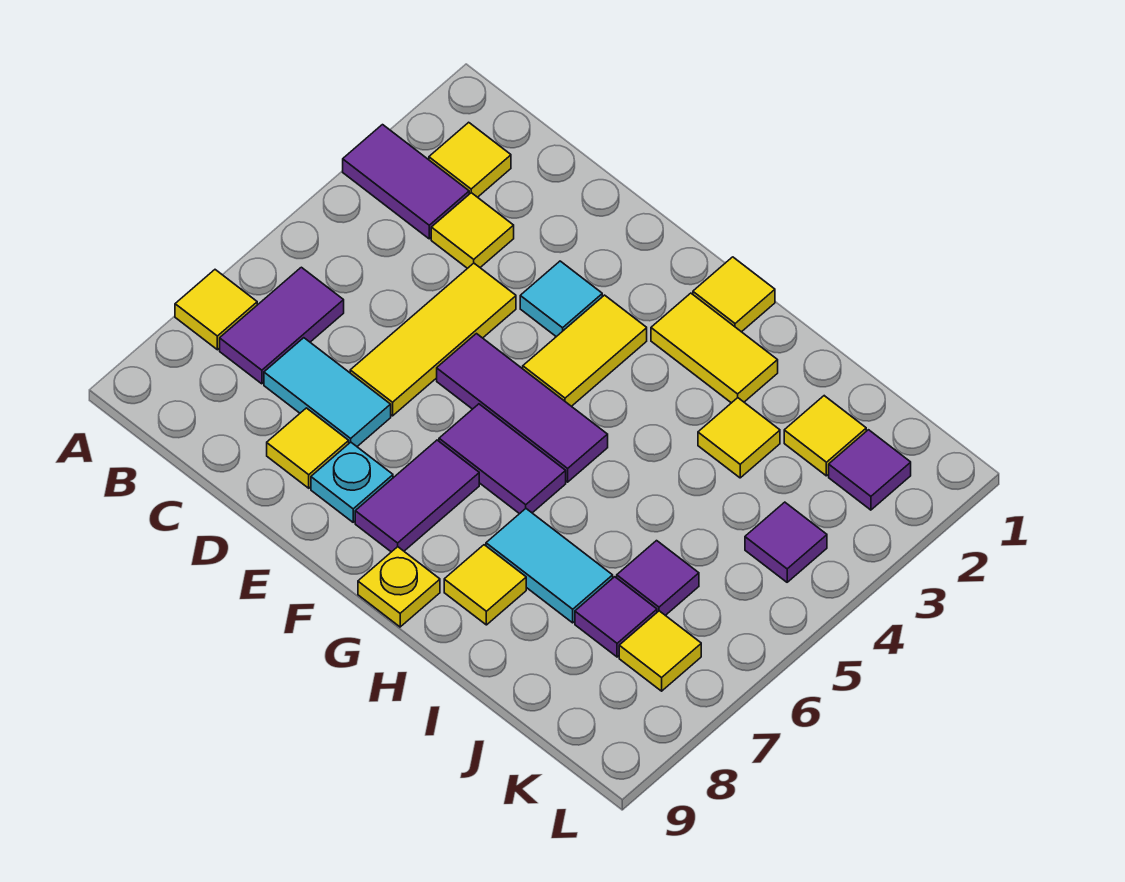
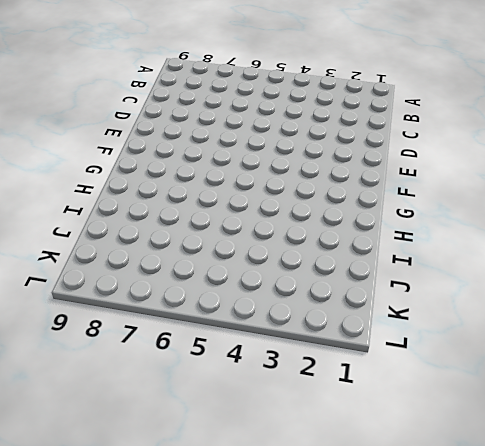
none -> purple 1x2 tile [343,125,469,239]
none -> yellow 1x1 tile [175,270,257,350]
none -> yellow 1x1 tile [429,122,511,197]

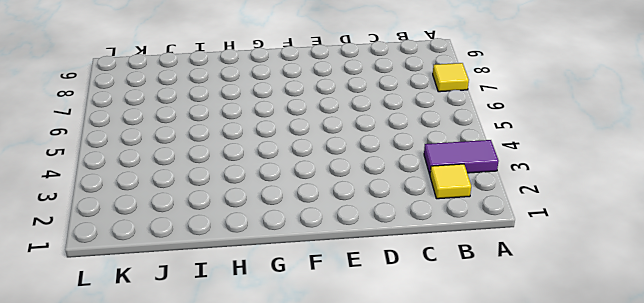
none -> purple 1x2 tile [220,267,344,384]
none -> yellow 1x1 tile [431,193,514,268]
none -> cyan 1x2 tile [264,338,391,446]

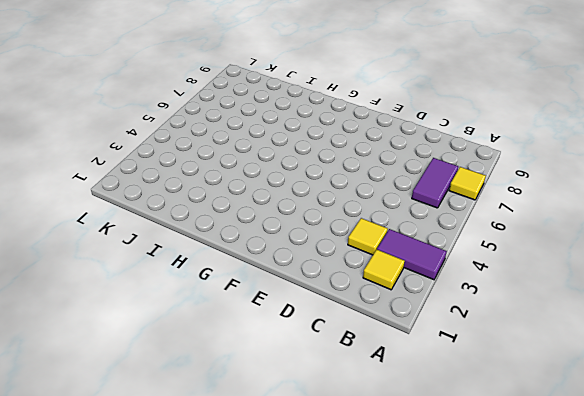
none -> cyan 1x2 tile [264,338,391,446]
none -> yellow 1x3 tile [350,263,516,416]
none -> yellow 1x1 tile [267,408,349,488]

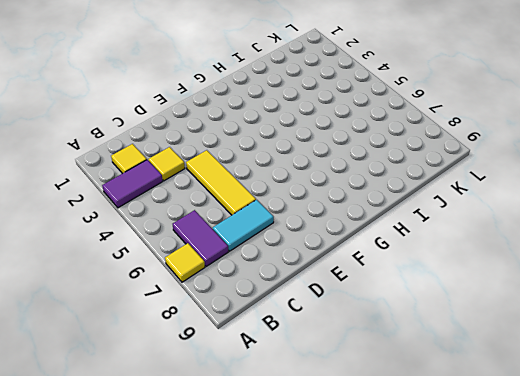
none -> yellow 1x1 tile [267,408,349,488]
none -> cyan 1x1 tile [520,261,602,337]
none -> purple 1x3 tile [437,334,608,482]

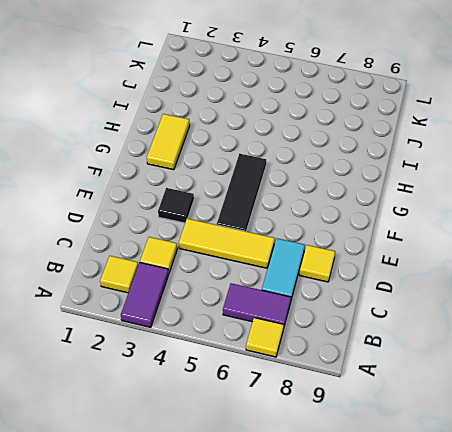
black 1x1 tile [158,188,194,223] -> cyan 1x1 tile [520,261,602,337]
black 1x3 tile [217,154,266,231] -> purple 1x3 tile [437,334,608,482]
none -> cyan 1x1 plate [311,442,393,522]
none -> yellow 1x2 tile [523,295,647,406]
none -> purple 1x2 tile [439,404,566,514]

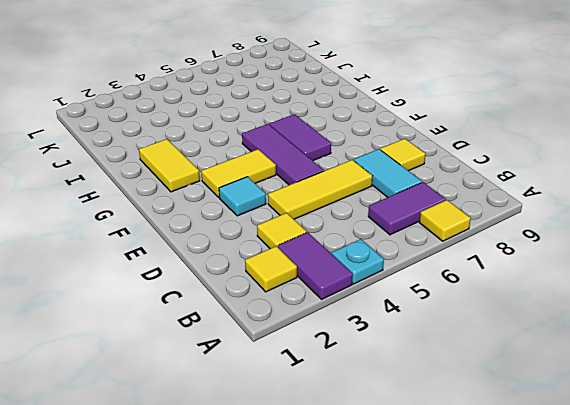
cyan 1x1 plate [332,239,384,284] -> cyan 1x1 plate moved to [311,442,393,522]
none -> purple 1x2 tile [355,440,479,552]
none -> yellow 1x1 tile [693,257,775,332]
none -> yellow 1x1 plate [358,547,440,627]

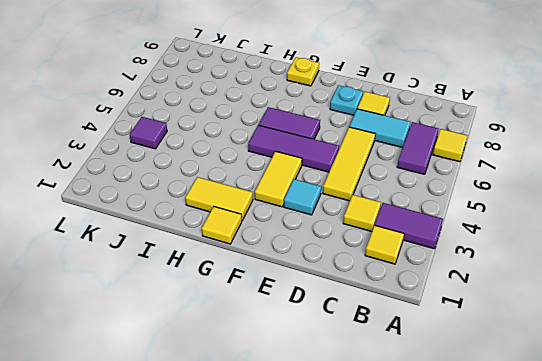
none -> purple 1x2 tile [355,440,479,552]
none -> cyan 1x2 tile [486,509,613,623]
none -> yellow 1x1 tile [444,545,526,625]

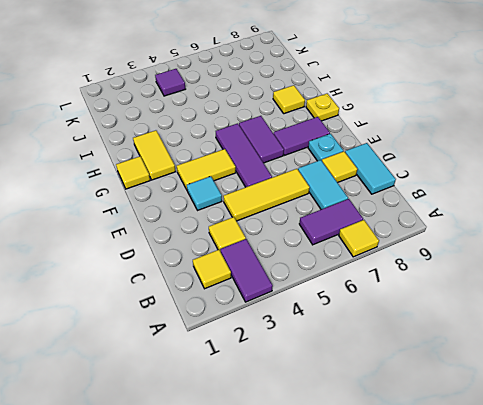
cyan 1x2 tile [345,143,396,194] -> cyan 1x2 tile moved to [486,509,613,623]
none -> yellow 1x1 tile [698,398,780,478]
none -> yellow 1x1 tile [784,396,866,476]
none -> purple 1x1 tile [617,541,699,615]

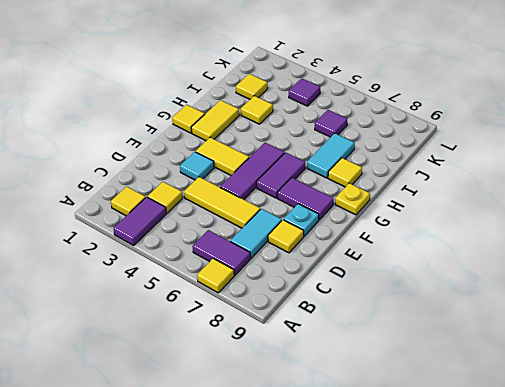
none -> purple 1x1 tile [575,577,657,657]
none -> purple 1x1 tile [829,430,911,510]
none -> yellow 1x1 tile [619,611,701,691]

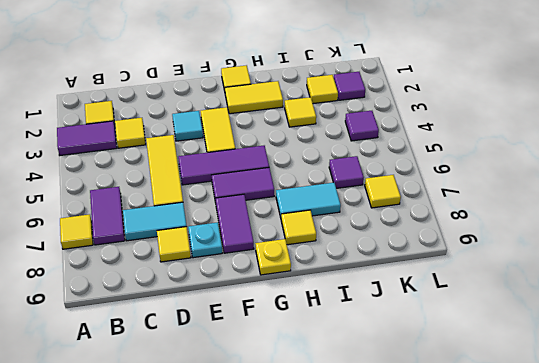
none -> purple 1x1 tile [575,577,657,657]

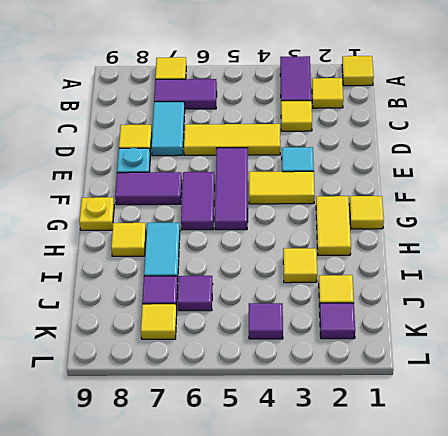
yellow 1x1 tile [342,56,374,86] -> none

